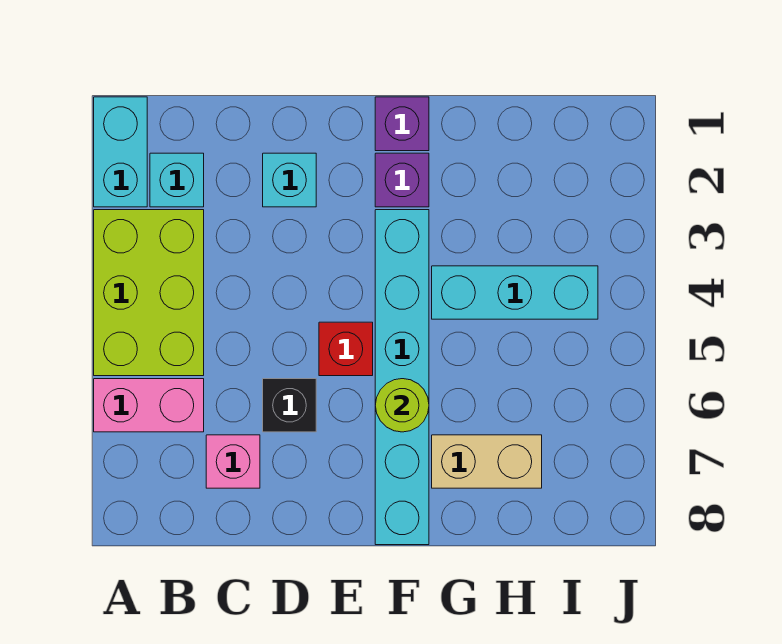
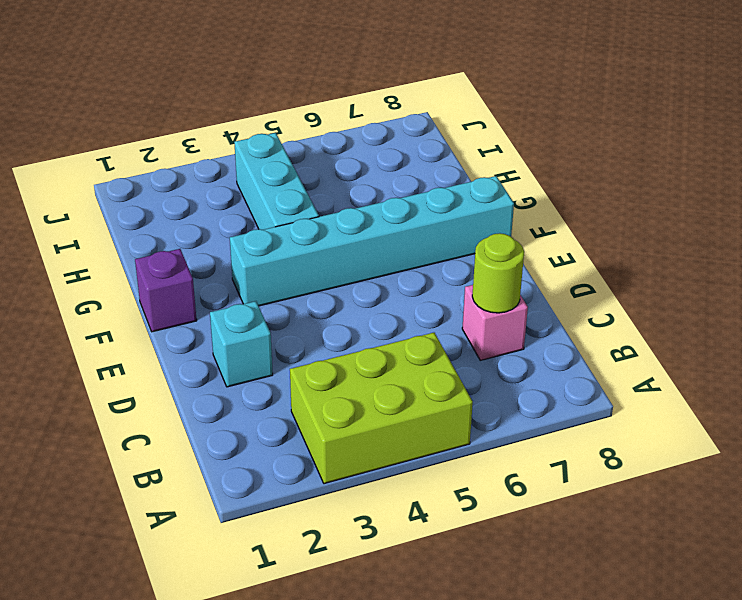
lime 1x1 round brick [472,233,524,313] -> lime 1x1 round brick moved to [375,379,429,432]
none -> cyan 1x2 brick [94,97,147,207]
none -> pink 1x2 brick [94,379,204,432]
none -> cyan 1x1 brick [150,153,204,207]

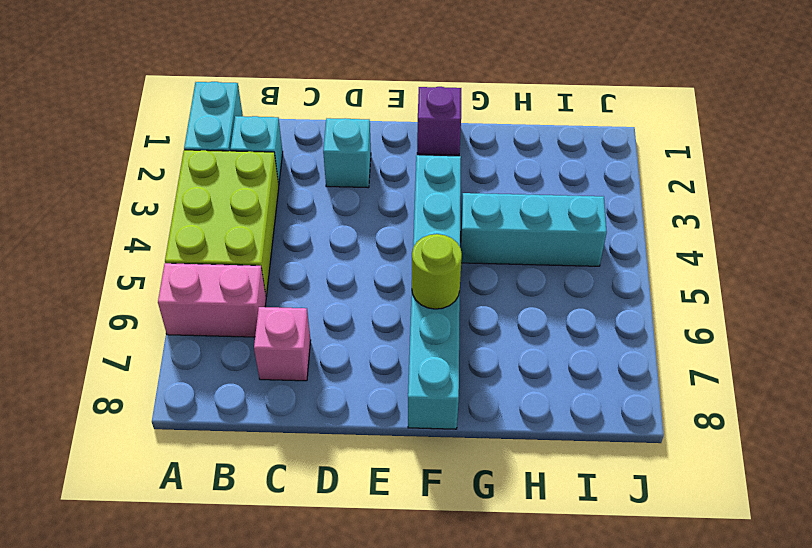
none -> black 1x1 brick [263,379,316,432]
none -> red 1x1 brick [319,322,373,376]
none -> purple 1x1 brick [375,153,429,207]

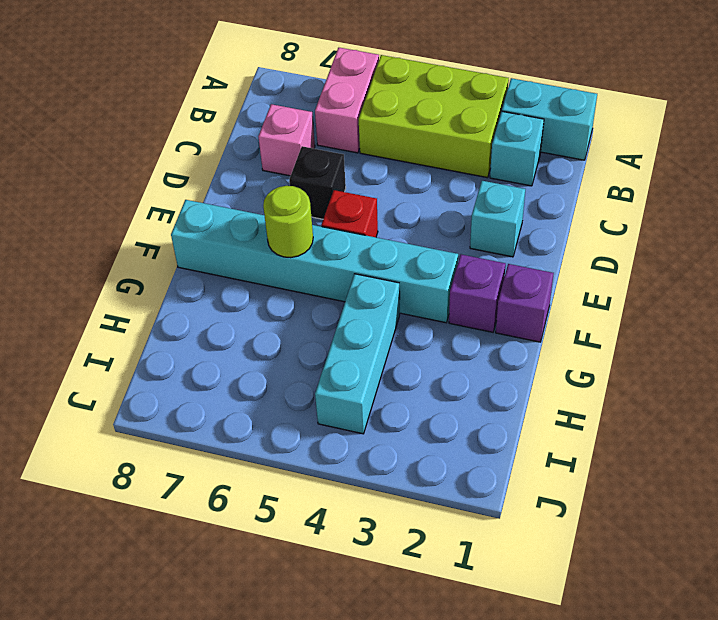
none -> tan 1x2 brick [432,435,542,488]

